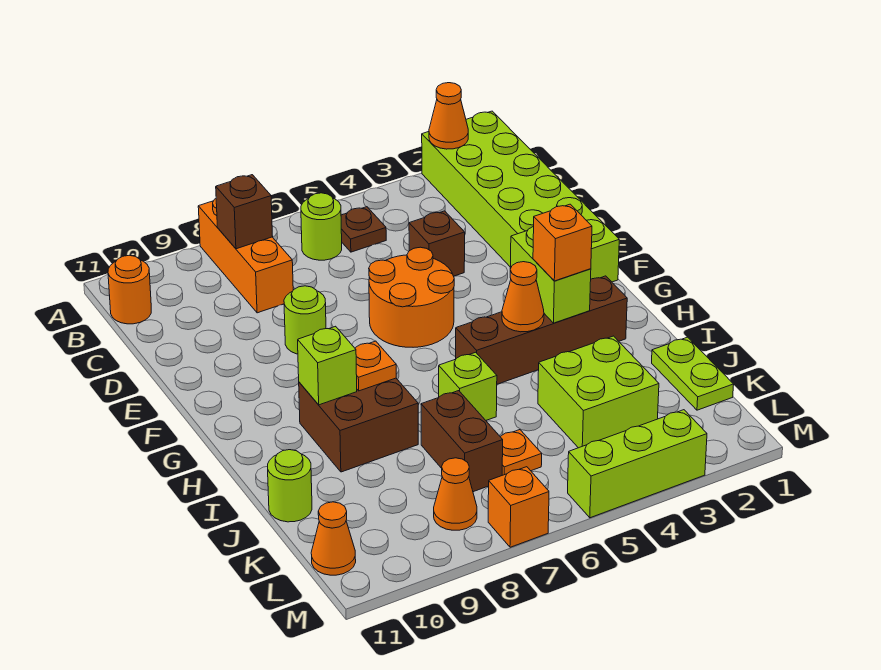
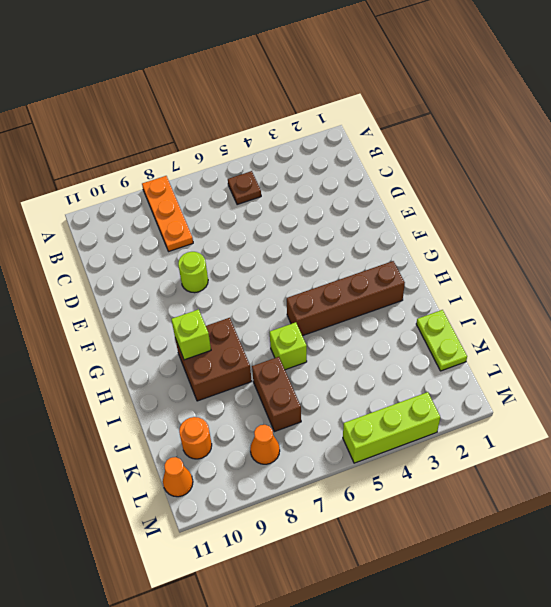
orange 1x3 plate [142,176,193,251] -> orange 1x3 brick [198,199,293,313]
orange 1x1 round brick [179,417,212,459] -> orange 1x1 round brick moved to [108,255,151,324]
none -> lime 2x6 brick [422,111,619,282]
none -> lime 1x1 round brick [301,193,342,260]
none -> brown 1x1 brick [409,211,465,276]

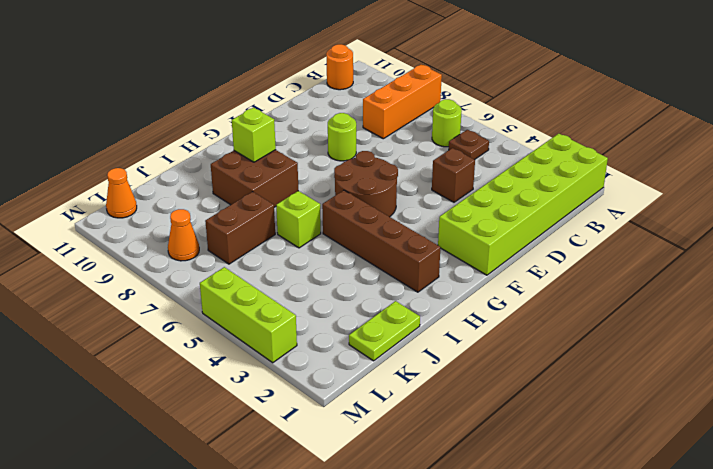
brown 2x2 round brick [334,151,398,217] -> orange 2x2 round brick [369,247,454,347]
none -> lime 2x2 brick [538,336,659,448]
none -> lime 1x1 round brick [268,450,312,522]
none -> orange 1x1 plate [500,430,542,475]

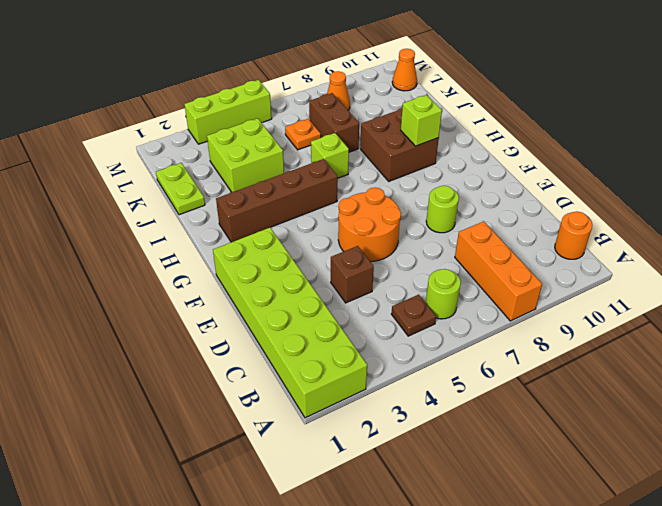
none -> lime 1x1 round brick [268,450,312,522]
none -> orange 1x1 brick [488,467,549,547]
none -> orange 1x1 cone [429,83,468,149]

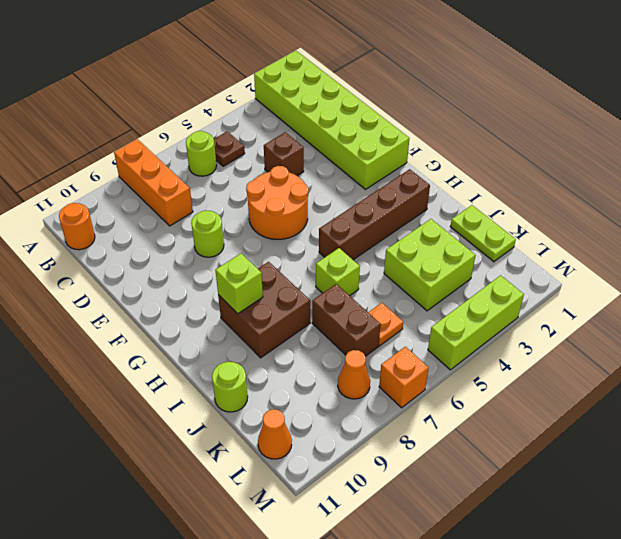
none -> orange 1x1 cone [429,83,468,149]
none -> brown 1x1 brick [216,175,273,249]
none -> lime 1x2 brick [510,226,591,323]

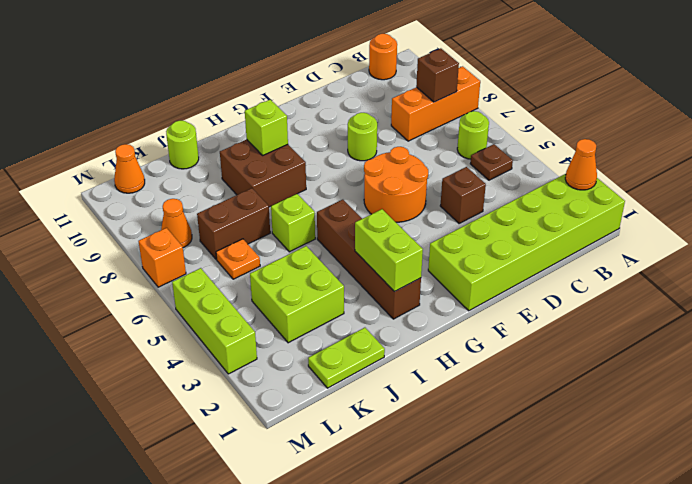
lime 1x2 brick [355,209,423,292] -> lime 1x2 brick turned to [510,226,591,323]
none -> orange 1x1 cone [502,262,544,332]
none -> orange 1x1 plate [355,341,396,391]
none -> orange 1x1 brick [533,204,592,281]

